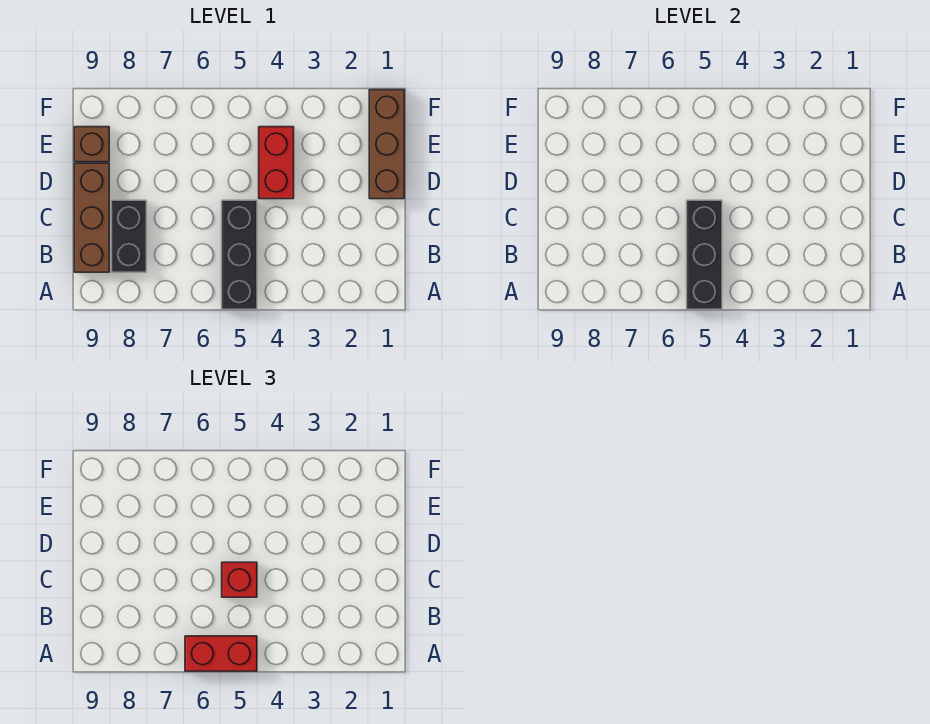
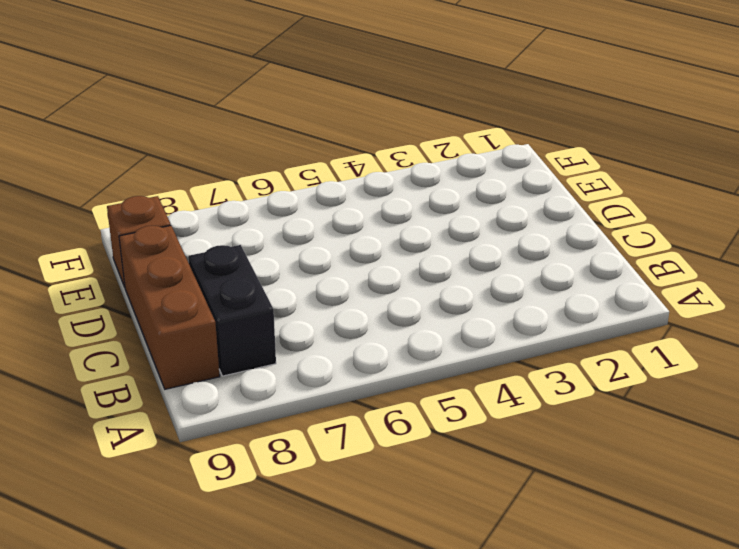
none -> black 1x3 brick [222,200,257,309]
none -> brown 1x3 brick [369,90,404,199]

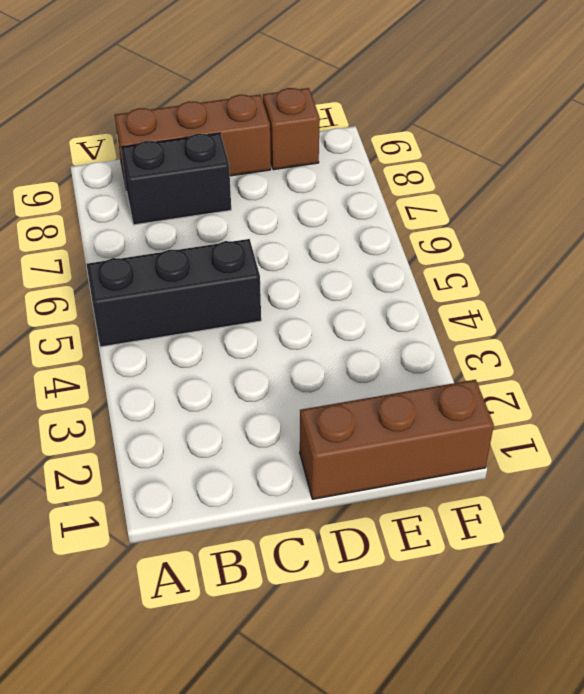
none -> red 1x2 brick [259,127,294,199]
none -> black 1x3 brick [687,200,722,309]

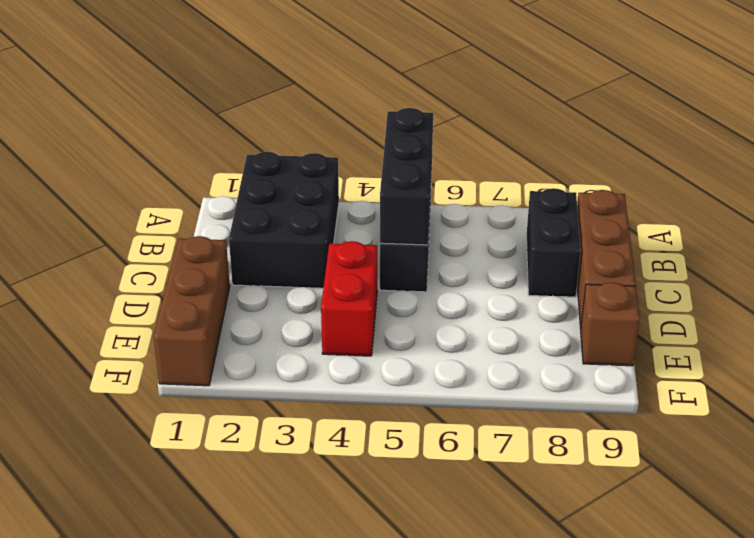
black 2x3 brick [229,152,339,288] -> none
none -> red 1x2 brick [185,636,257,671]
none -> red 1x1 brick [222,562,257,597]

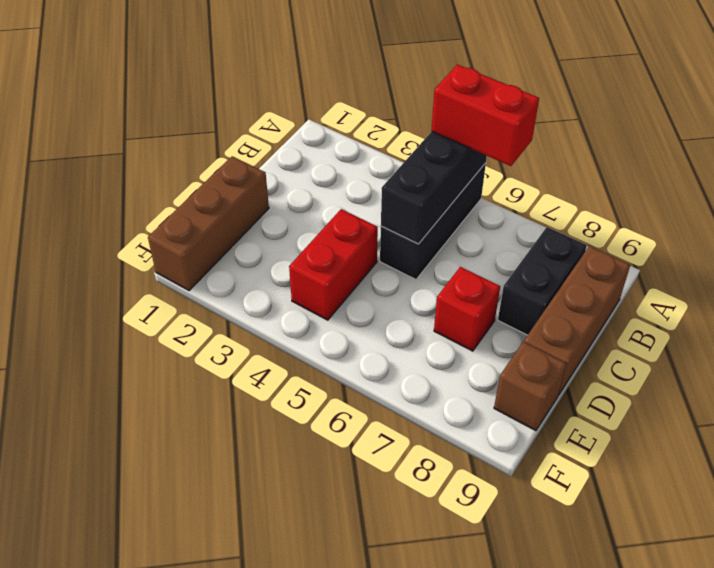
red 1x1 brick [434,267,500,351] -> red 1x1 brick moved to [222,562,257,597]

